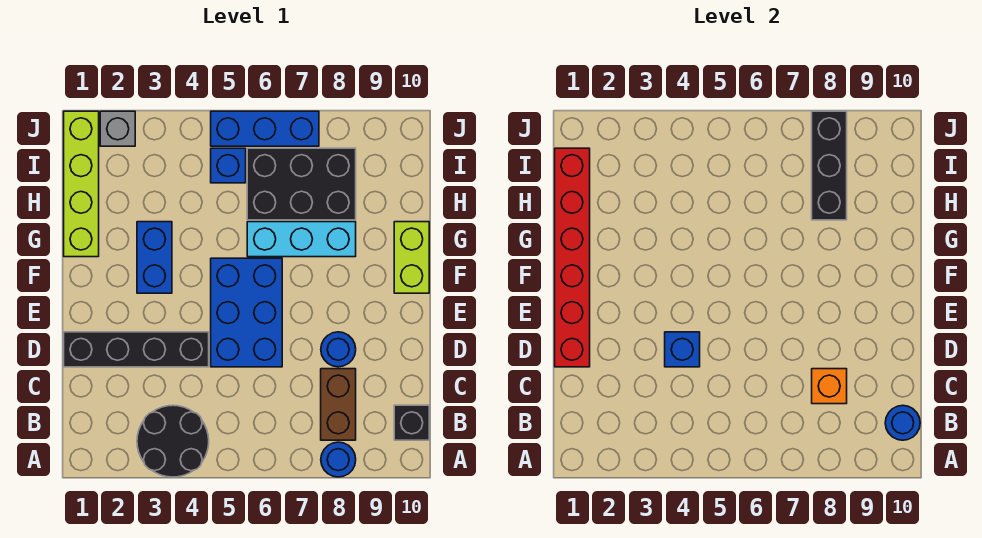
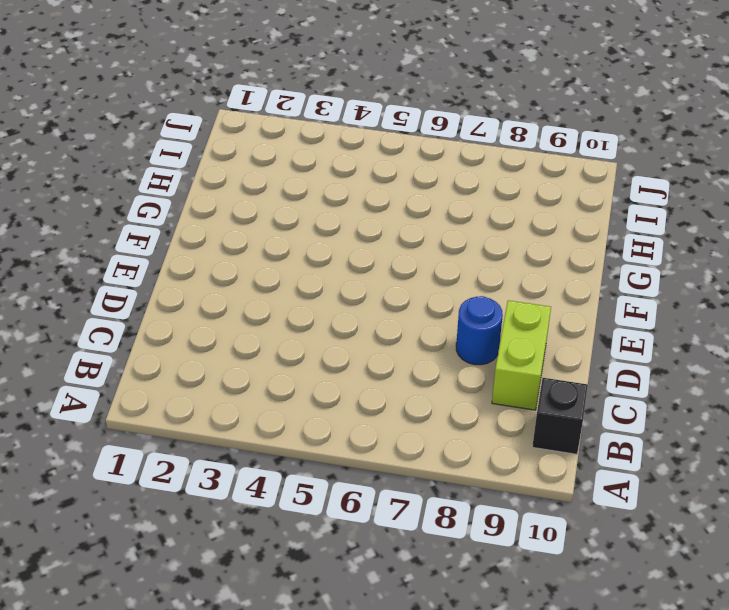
lime 1x2 brick [492,300,551,410] -> lime 1x2 brick moved to [394,222,429,293]
none -> black 2x2 round brick [137,405,209,477]
none -> blue 1x1 round brick [321,442,356,477]
none -> brown 1x2 brick [321,369,356,440]

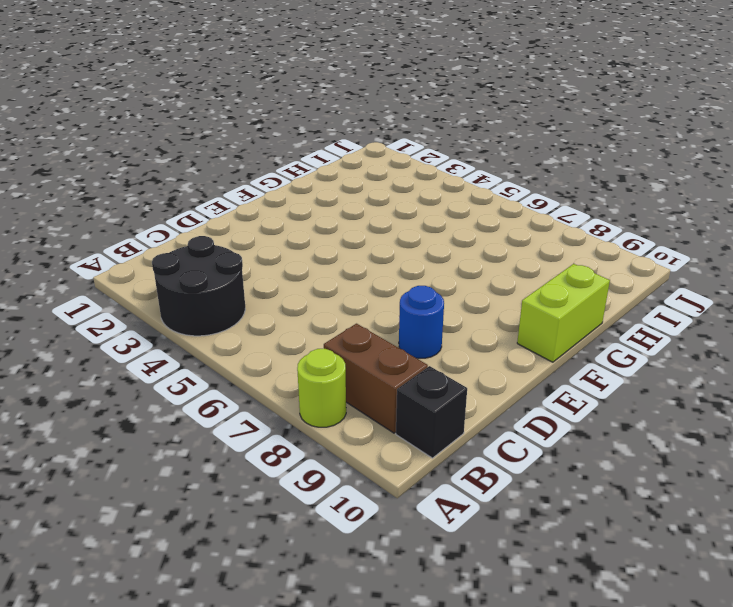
lime 1x1 round brick [297,349,346,427] -> blue 1x1 round brick [321,442,356,477]
brown 1x2 brick [324,324,428,433] -> brown 1x2 brick turned to [321,369,356,440]
none -> black 1x4 brick [64,332,209,367]
none -> blue 2x3 brick [211,258,282,367]
none -> blue 1x2 brick [137,222,172,293]

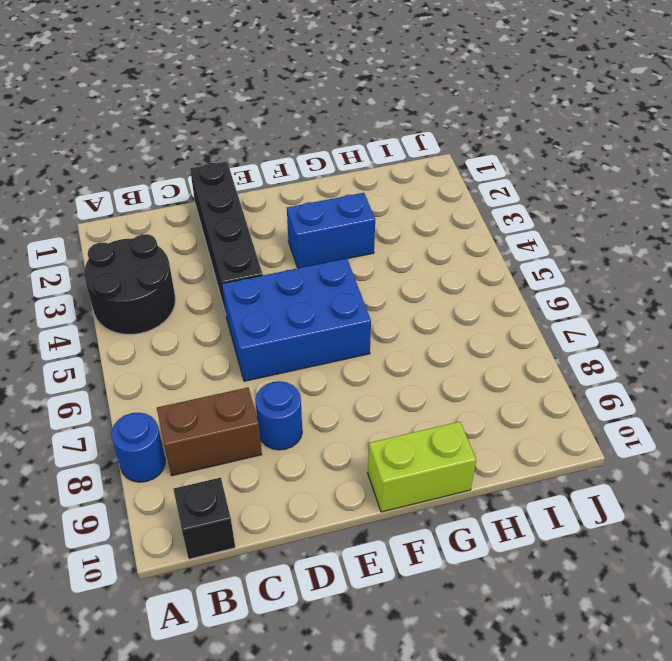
none -> lime 1x4 brick [64,111,99,257]
none -> cyan 1x3 brick [247,222,356,257]
none -> black 2x3 brick [247,148,356,220]

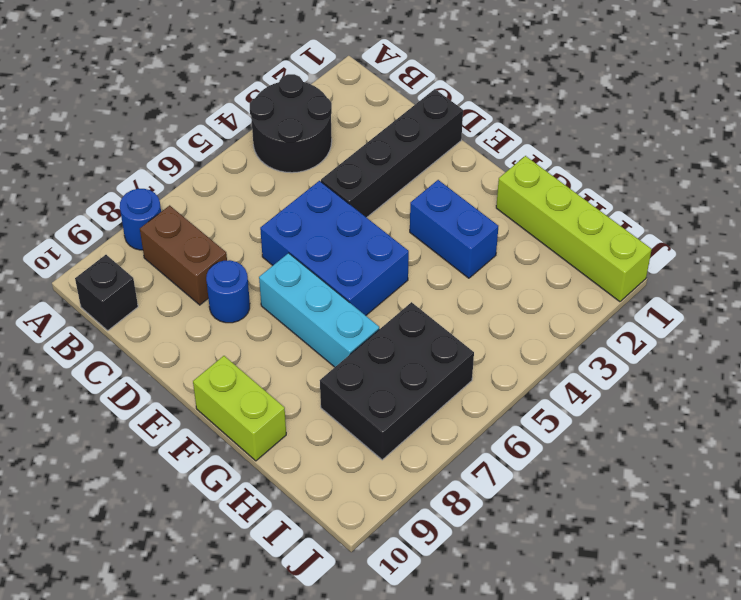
cyan 1x3 brick [259,253,379,367] -> cyan 1x3 brick turned to [247,222,356,257]
none -> blue 1x1 brick [211,148,246,183]
none -> grey 1x1 brick [100,111,135,146]
none -> blue 1x3 brick [211,111,319,146]

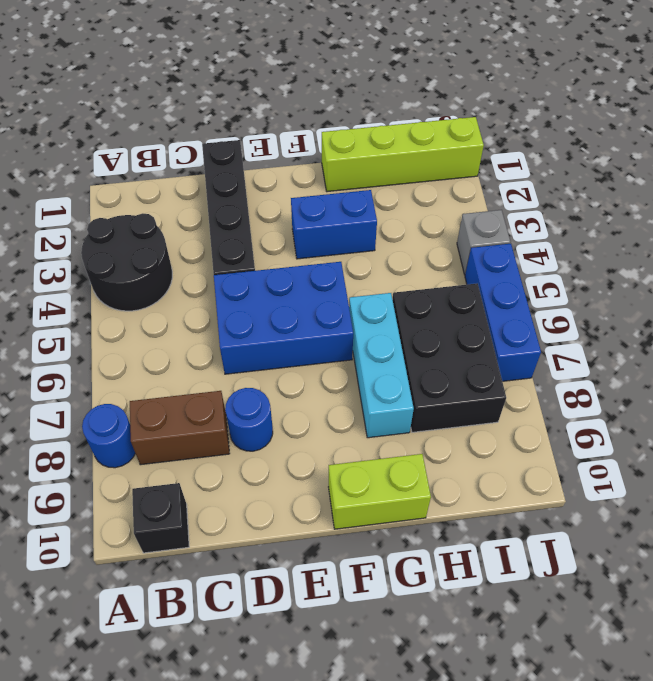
grey 1x1 brick [457,210,511,275] -> grey 1x1 brick moved to [100,111,135,146]
none -> blue 1x1 brick [211,148,246,183]
none -> blue 1x1 round brick [885,405,920,440]
none -> orange 1x1 brick [812,369,847,404]

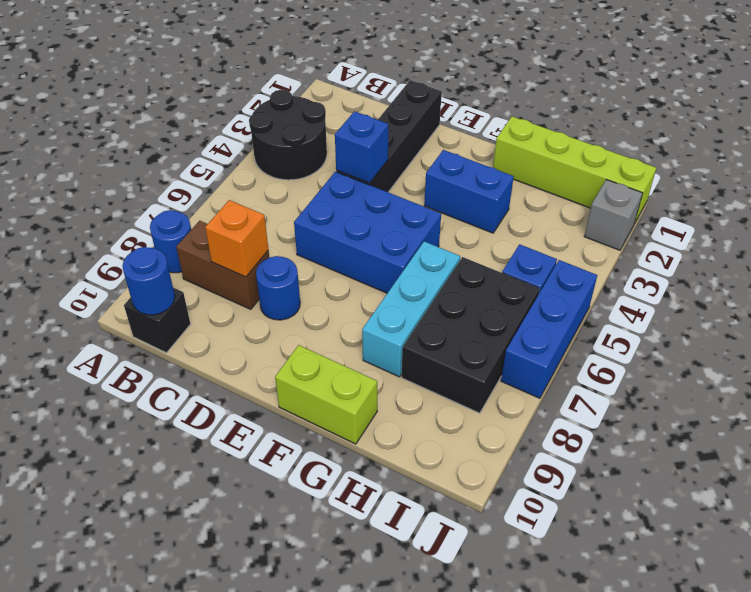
none -> red 1x6 brick [555,148,590,367]
none -> black 1x3 brick [812,111,847,220]

